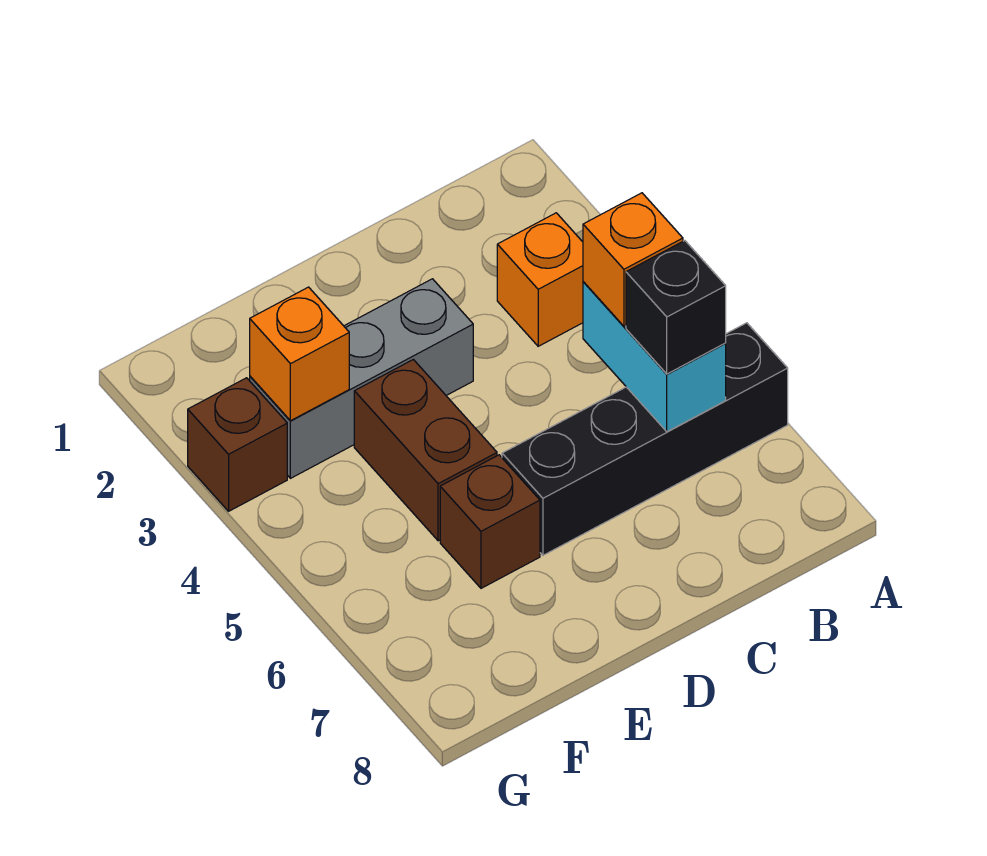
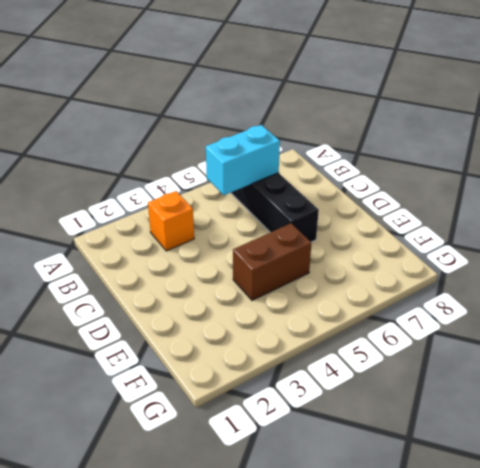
none -> grey 1x3 brick [250,279,473,478]
none -> brown 1x1 brick [440,455,540,588]

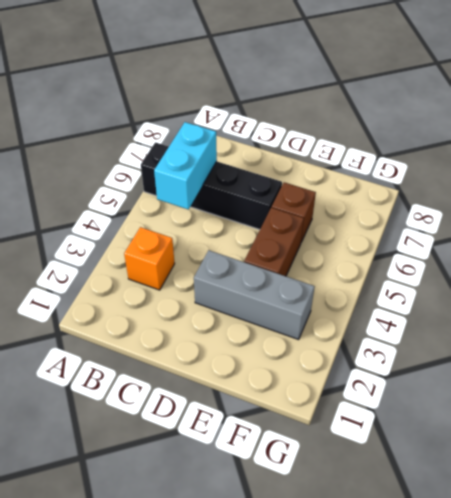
none -> brown 1x1 brick [188,378,287,511]
none -> orange 1x1 brick [250,287,349,421]

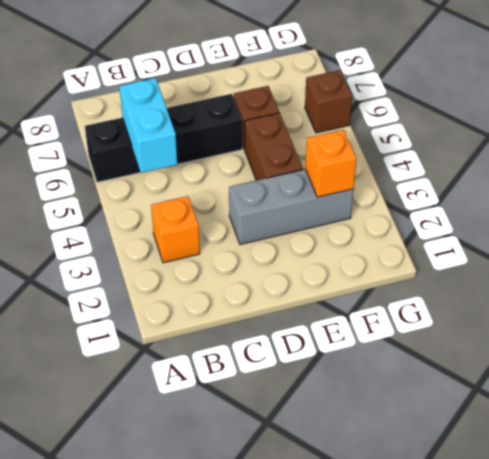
brown 1x1 brick [305,70,352,133] -> brown 1x1 brick moved to [188,378,287,511]
none -> orange 1x1 brick [583,193,683,326]
none -> black 1x1 brick [626,241,726,374]

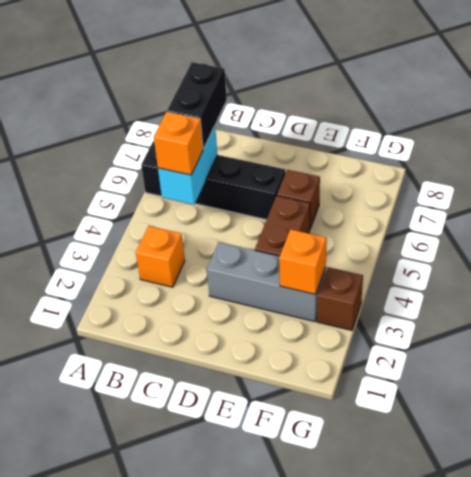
black 1x2 brick [167,62,227,149] -> black 1x1 brick [626,241,726,374]

